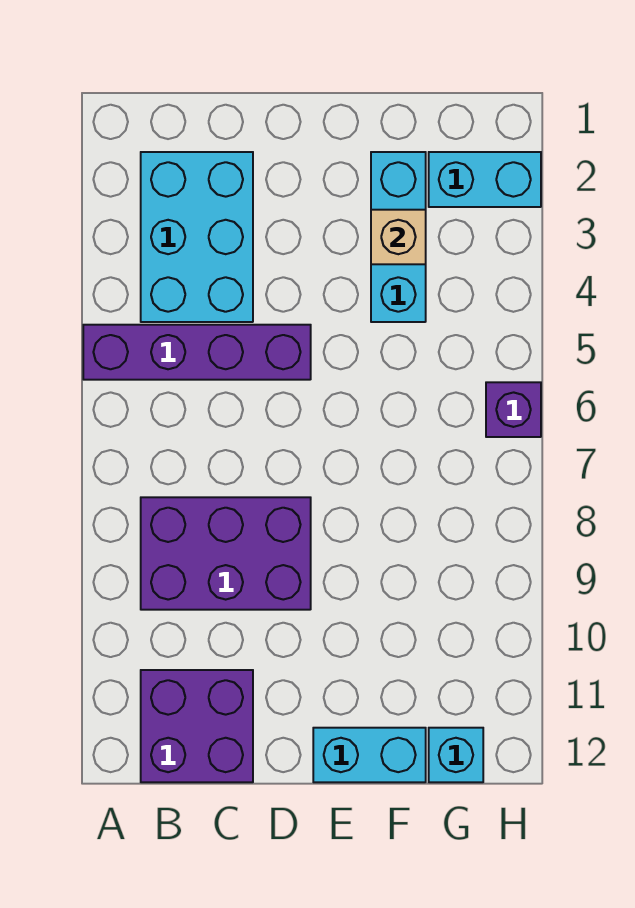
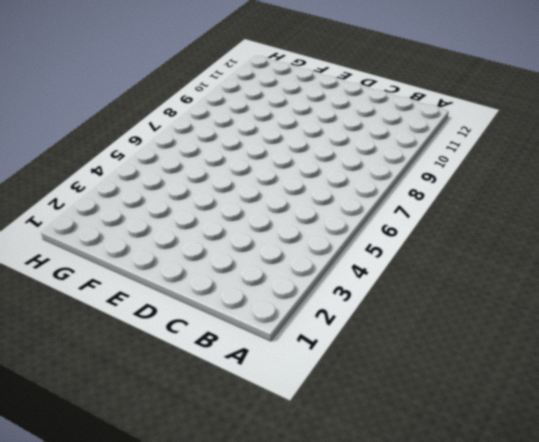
none -> purple 1x4 brick [83,325,311,380]
none -> cyan 2x3 brick [141,152,253,322]

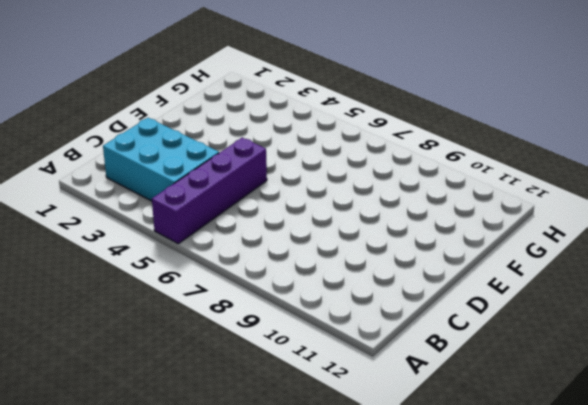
none -> purple 2x3 brick [141,497,311,610]
none -> purple 2x2 brick [141,670,253,782]

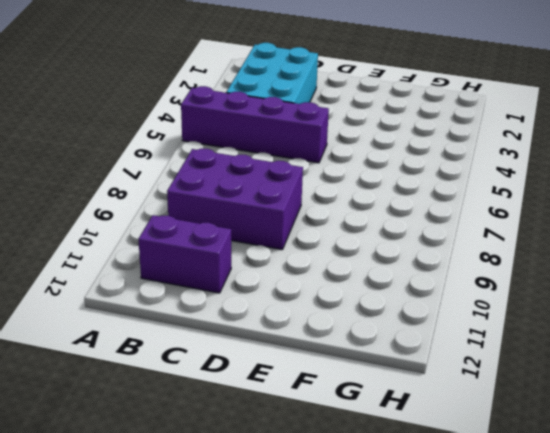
purple 1x2 brick [138,215,231,293] -> purple 2x2 brick [141,670,253,782]
none -> cyan 1x2 brick [313,728,426,782]
none -> cyan 1x3 brick [371,152,426,322]

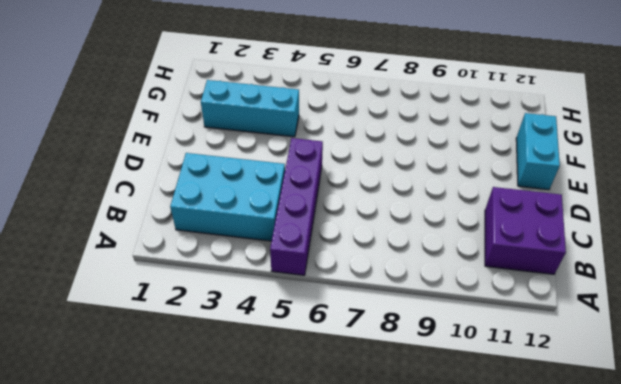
none -> purple 2x3 brick [141,497,311,610]
none -> cyan 1x2 brick [429,152,541,207]

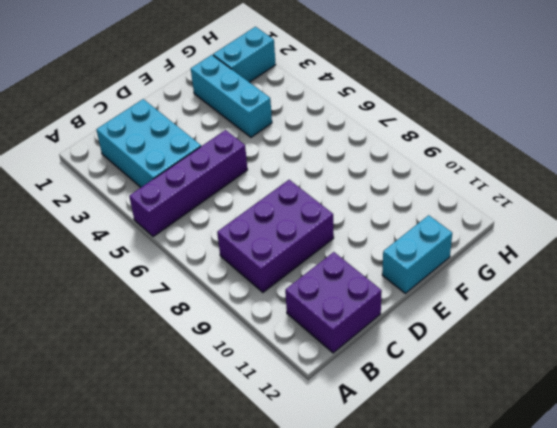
none -> cyan 1x1 brick [429,728,483,782]
none -> purple 1x1 brick [486,382,541,437]

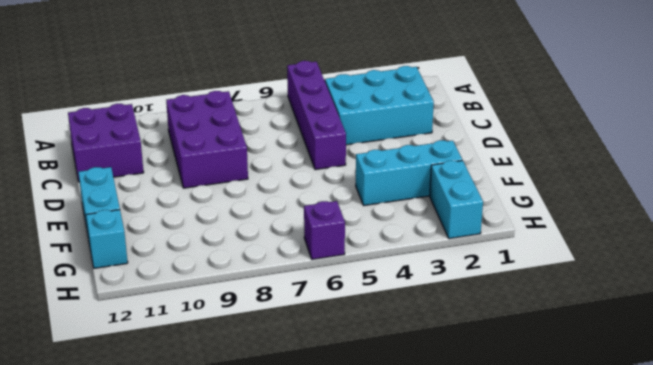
none -> tan 1x1 brick [371,210,426,264]

